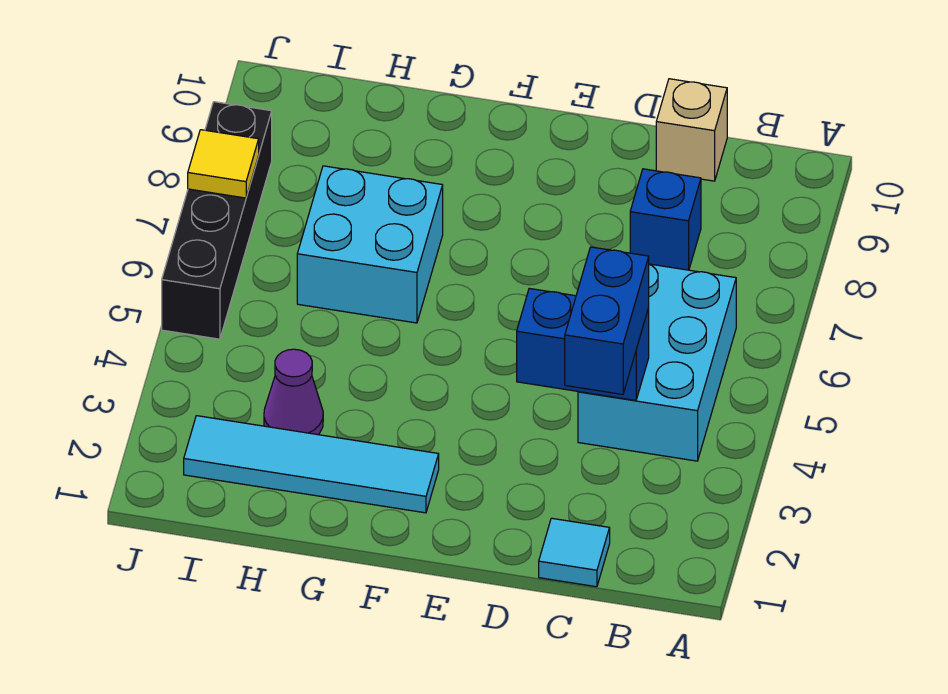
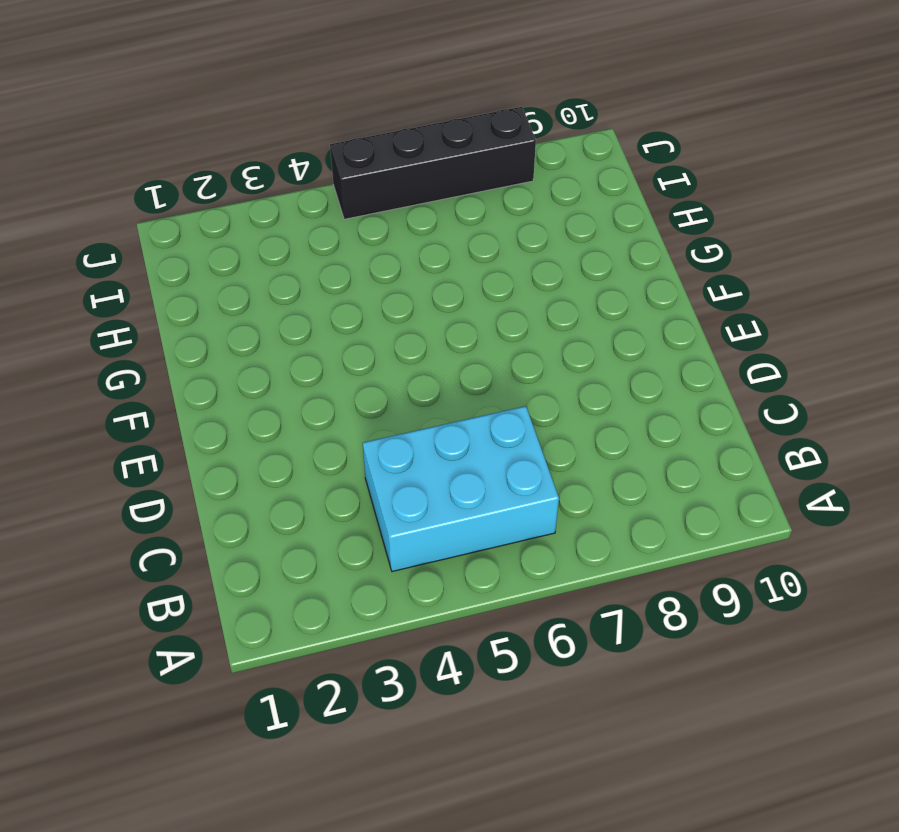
none -> cyan 1x1 tile [539,518,610,587]
none -> blue 1x1 brick [630,169,701,270]

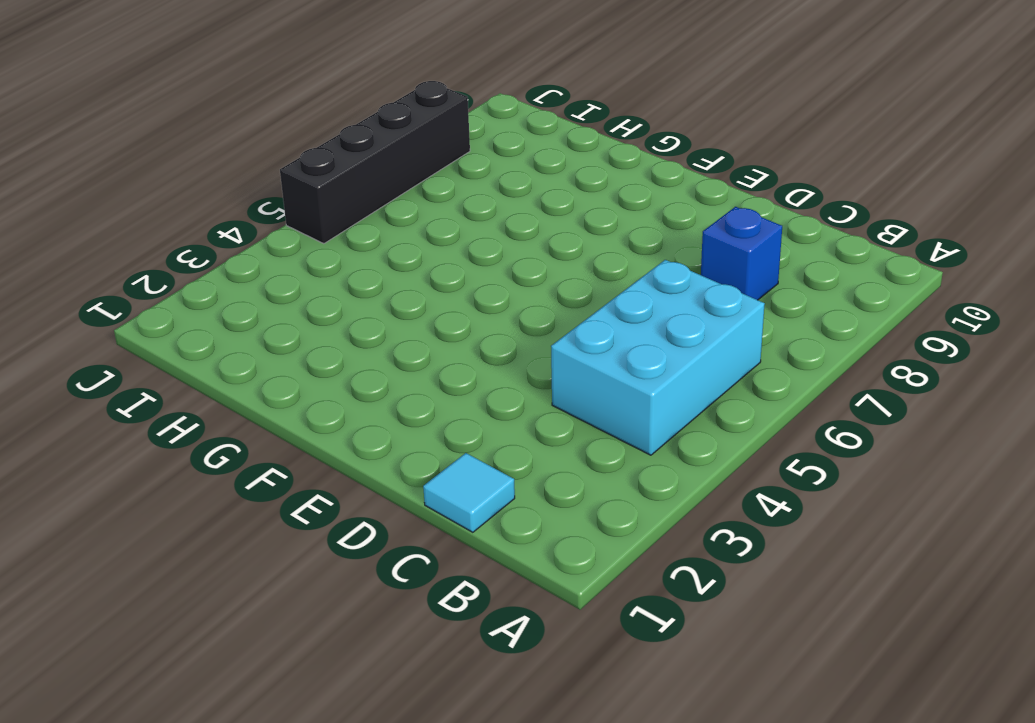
none -> tan 1x1 brick [656,79,727,181]
none -> cyan 1x4 tile [184,416,439,513]

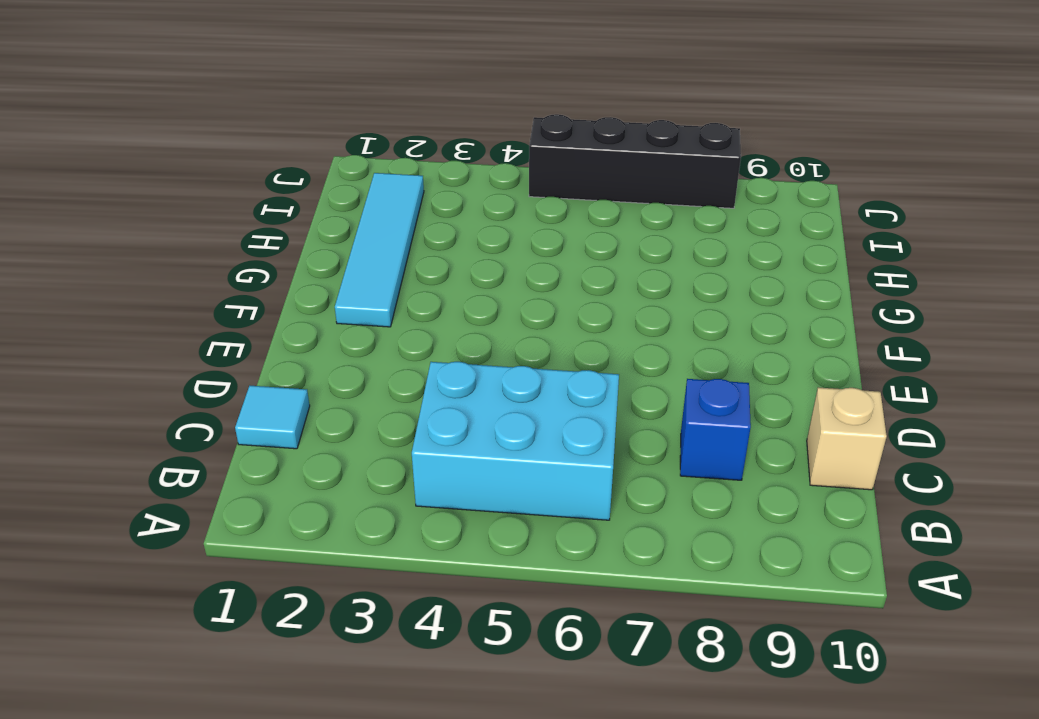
none -> cyan 2x2 brick [297,166,443,323]
none -> purple 1x1 cone [264,349,323,435]

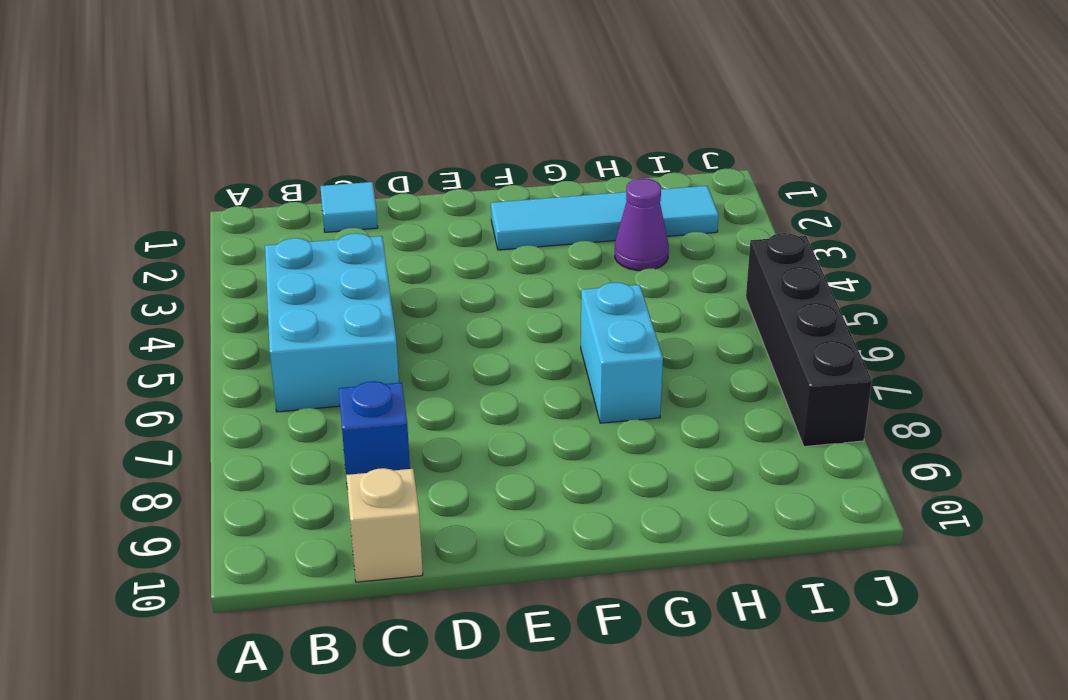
cyan 1x2 brick [581,282,663,423] -> cyan 2x2 brick [297,166,443,323]
none -> blue 1x2 brick [517,288,649,400]
none -> yellow 1x1 tile [188,130,259,198]

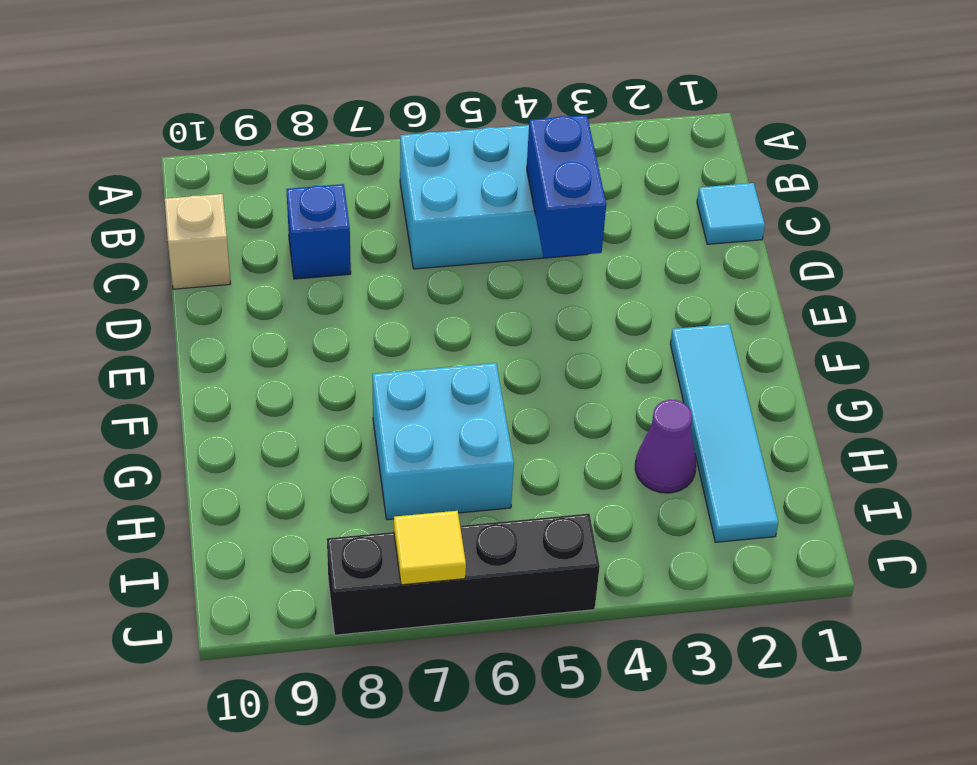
none -> blue 1x2 brick [565,247,649,394]

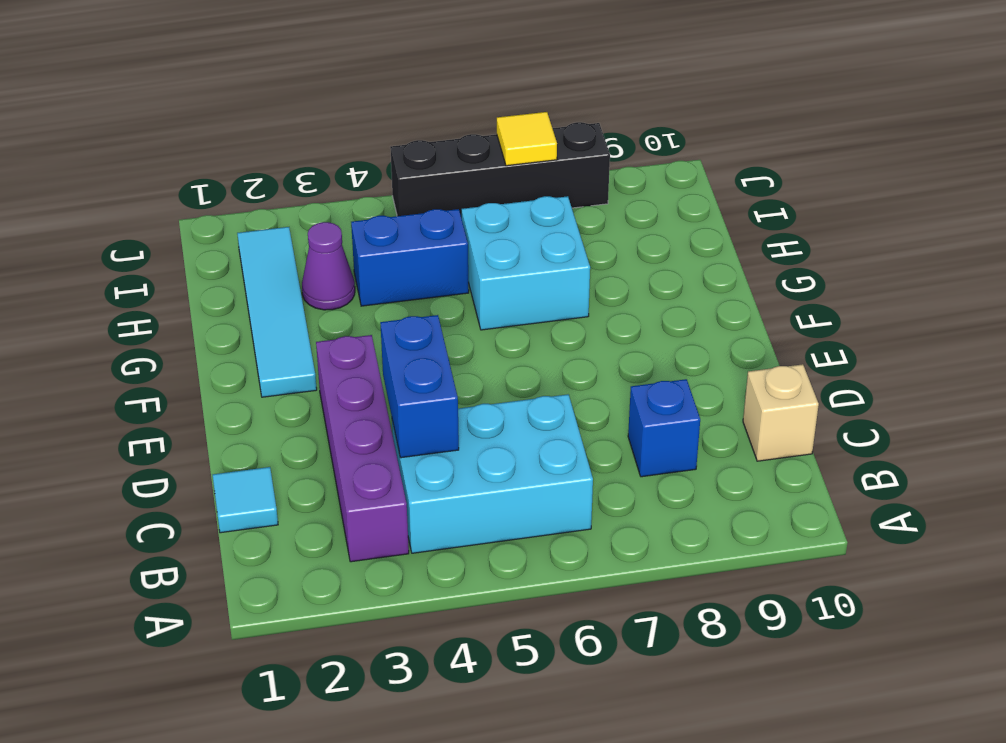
purple 1x4 brick [316,335,409,562] -> none
blue 1x2 brick [351,209,469,306] -> blue 1x2 brick moved to [565,247,649,394]

